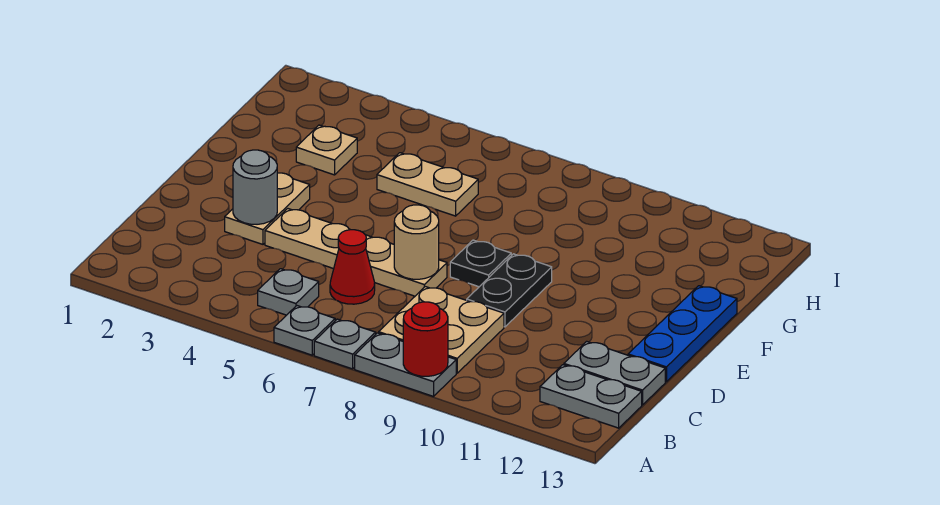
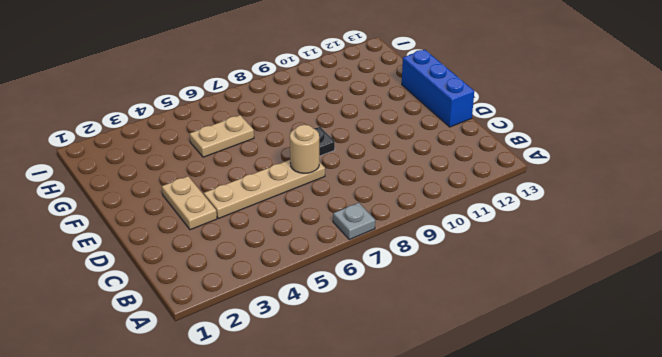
blue 1x3 brick [402,50,474,127] -> blue 1x3 plate [628,286,737,382]
none -> grey 1x1 plate [274,306,335,355]
none -> grey 1x2 plate [355,333,456,396]
none -> grey 1x1 plate [258,269,319,315]

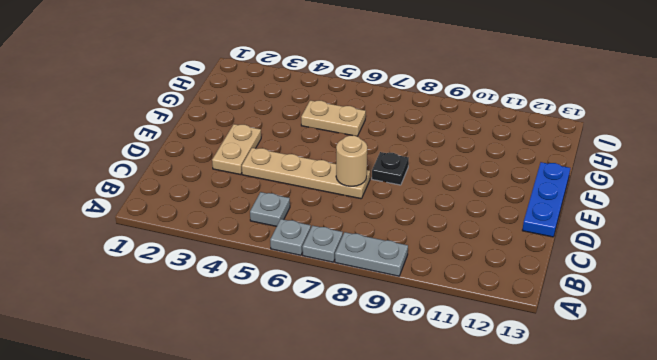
none -> tan 2x2 plate [379,287,504,373]
none -> grey 1x2 plate [540,365,642,428]
none -> red 1x1 cone [330,230,375,304]

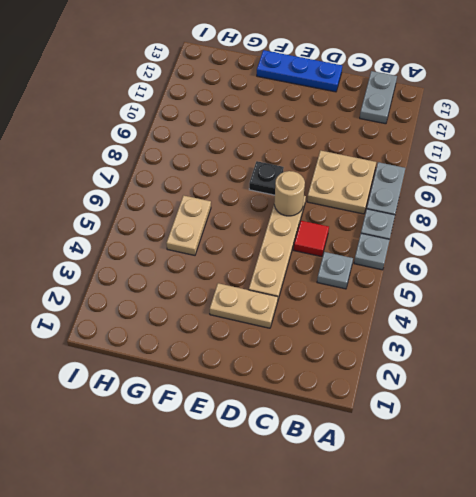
red 1x1 tile [294,221,329,257] -> red 1x1 cone [330,230,375,304]
none -> grey 1x2 plate [564,341,665,405]
none -> black 1x2 plate [467,254,552,327]
none -> tan 1x1 plate [296,125,357,175]

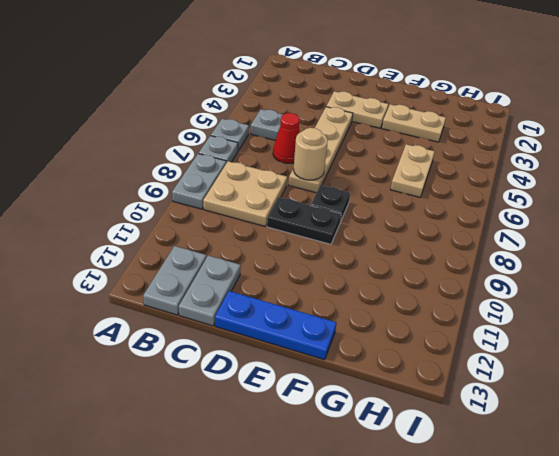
tan 1x2 plate [382,104,446,142] -> tan 1x1 plate [296,125,357,175]
none -> red 1x1 round brick [403,302,448,376]
none -> grey 1x1 round brick [233,150,277,224]

